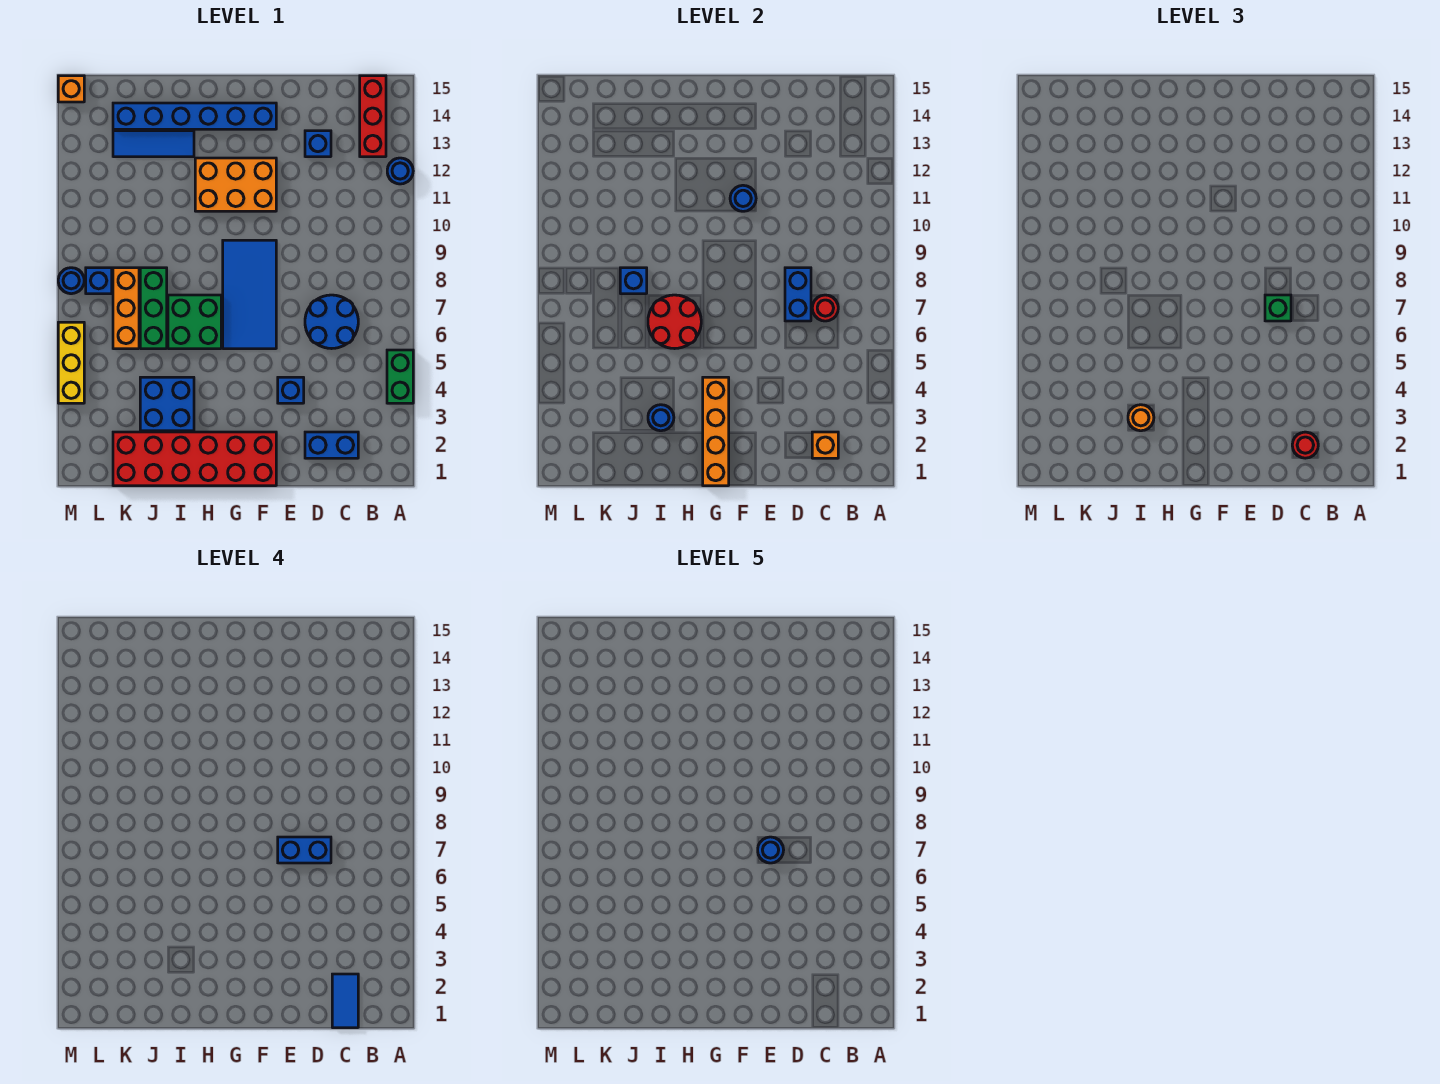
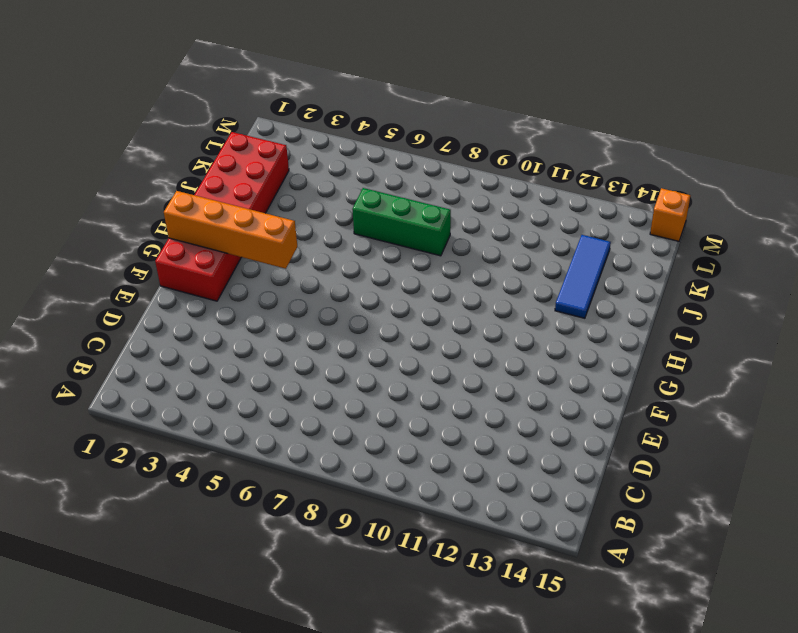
none -> green 1x2 brick [387,350,413,403]
none -> blue 1x1 round brick [387,158,413,184]
none -> red 1x3 brick [360,76,386,157]
none -> blue 1x2 brick [305,432,358,458]

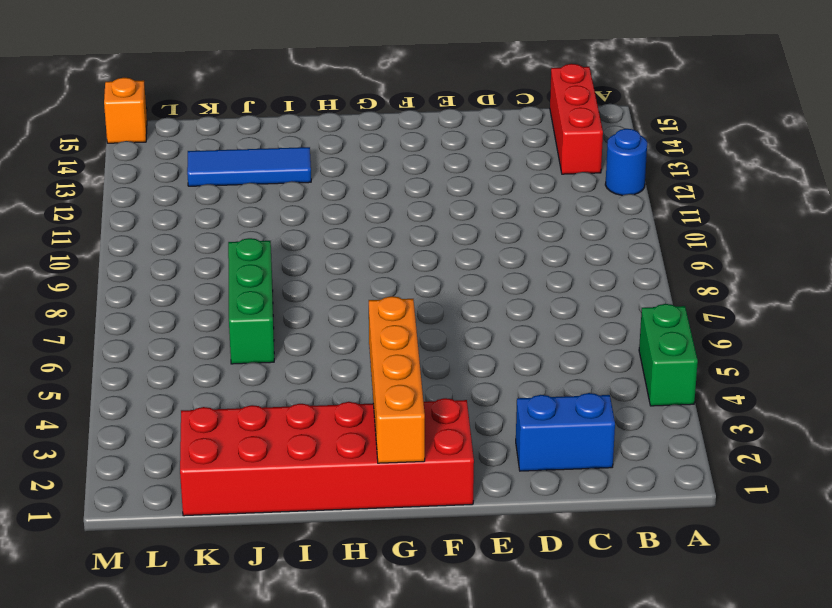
none -> blue 2x2 round brick [305,295,358,349]
none -> blue 1x1 brick [305,131,331,157]
none -> blue 1x1 brick [278,377,304,403]
none -> blue 2x4 tile [223,240,276,349]

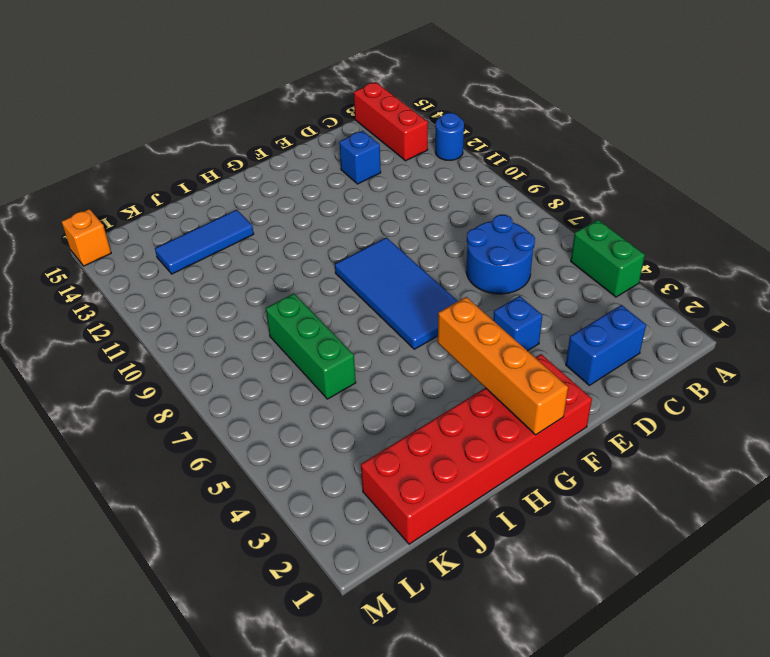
none -> orange 2x3 brick [195,158,276,211]
none -> blue 1x6 brick [113,103,276,129]
none -> green 2x2 brick [168,295,221,349]
none -> blue 2x2 brick [140,377,194,431]

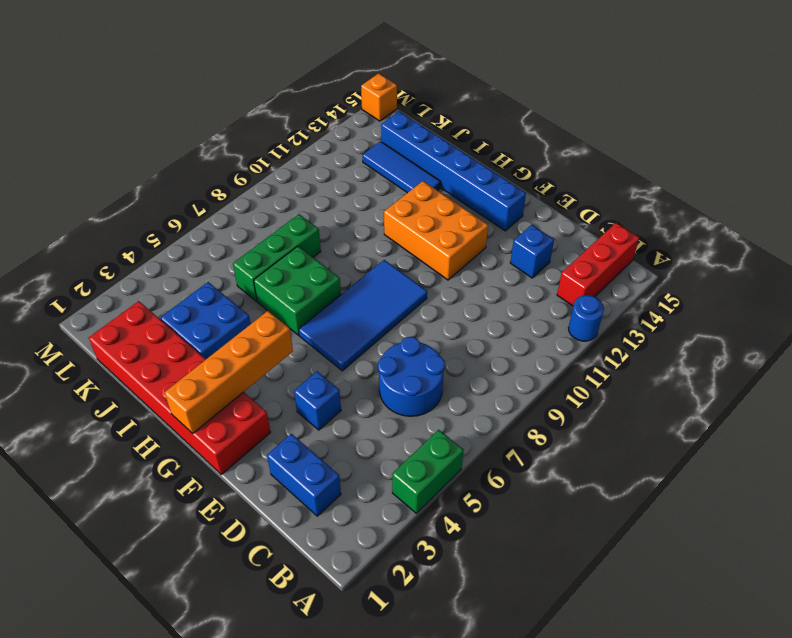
none -> orange 1x3 brick [113,268,139,349]
none -> blue 1x1 brick [86,268,112,294]
none -> yellow 1x3 brick [58,322,84,403]
none -> blue 1x1 round brick [58,268,84,294]

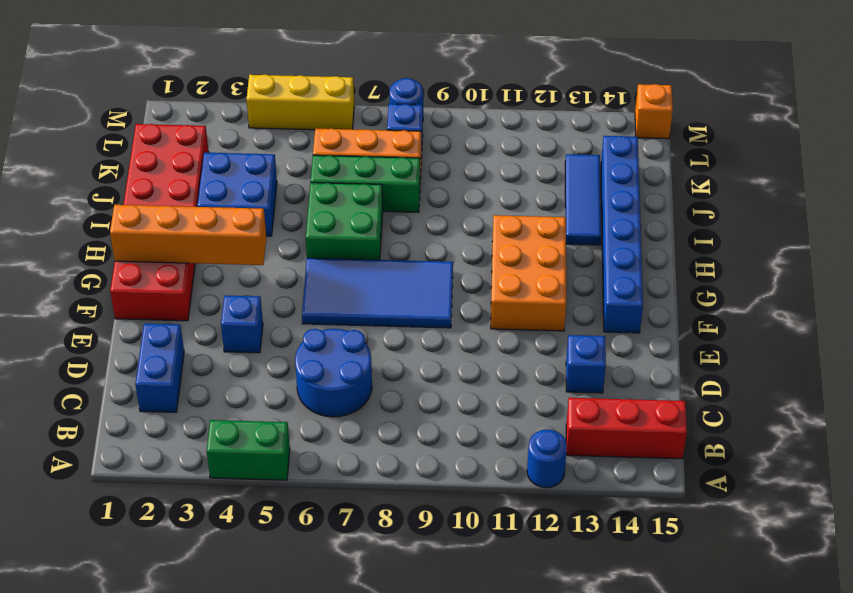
none -> orange 1x1 brick [812,432,838,458]
none -> red 1x1 round brick [812,295,838,321]
none -> blue 1x2 brick [785,268,811,321]
none -> blue 1x1 round brick [730,185,756,211]

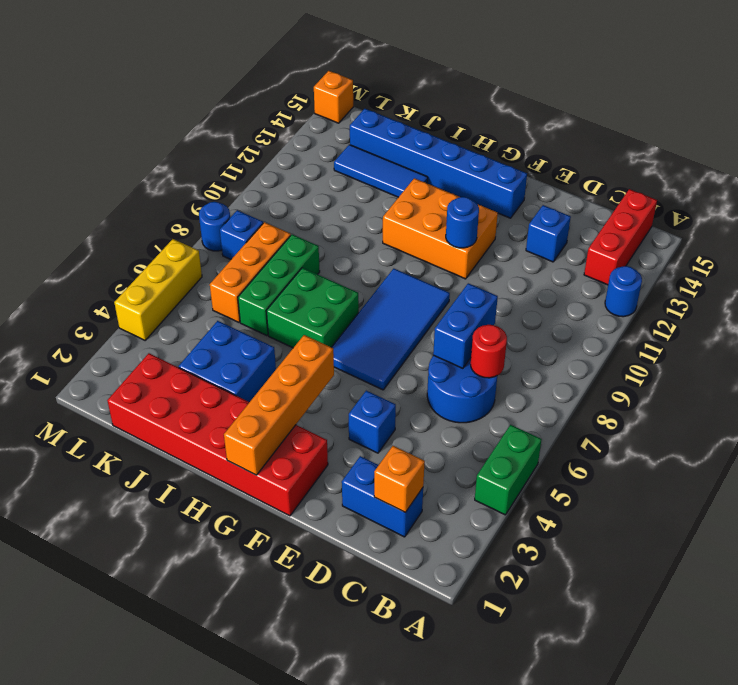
none -> red 2x2 round brick [648,295,701,349]
none -> blue 1x1 round brick [648,405,674,431]
none -> blue 1x1 brick [620,268,647,294]
none -> red 1x1 round brick [1292,432,1318,458]

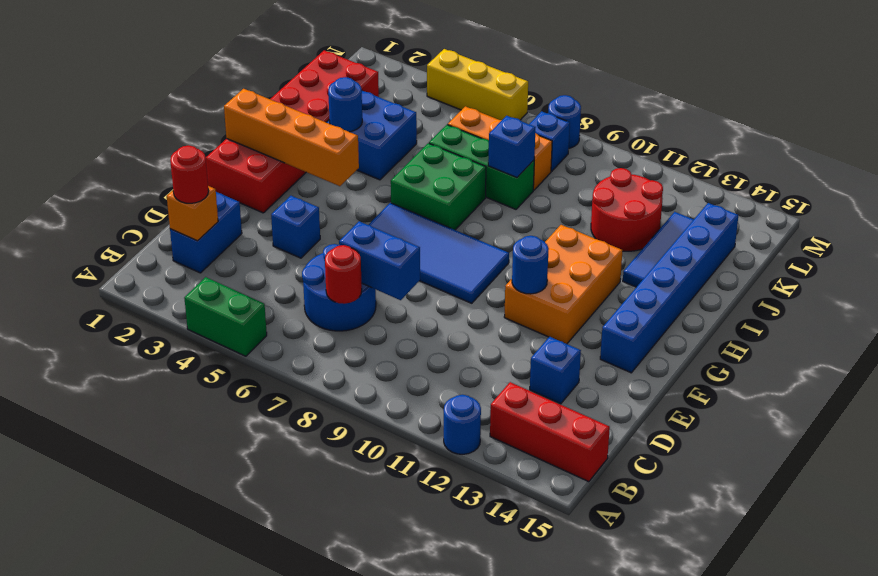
red 2x2 round brick [591,168,663,251] -> red 2x2 round brick moved to [648,295,701,349]
none -> orange 1x1 brick [58,76,84,102]
none -> green 1x1 brick [1265,295,1291,321]
none -> orange 1x1 round brick [1128,405,1154,431]
none -> blue 1x2 tile [332,974,358,1028]

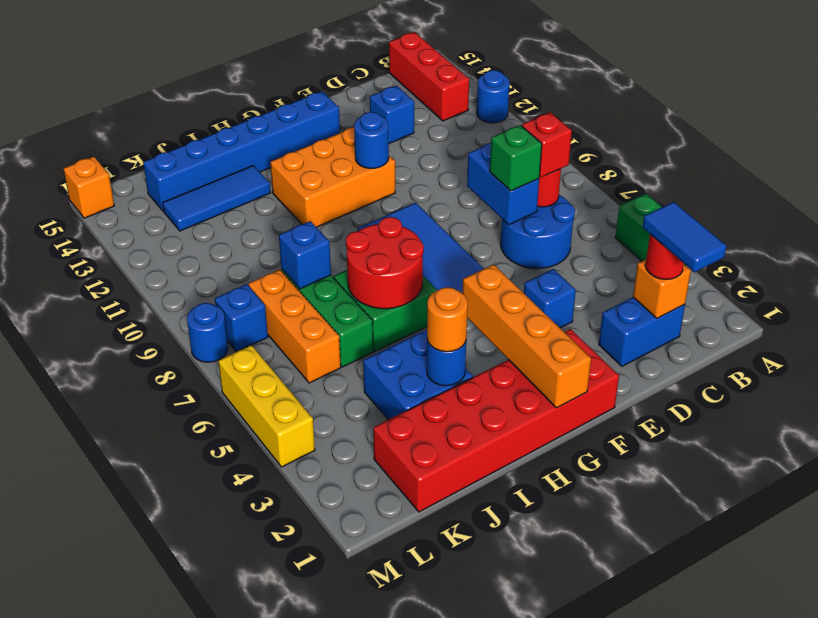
red 1x1 brick [522,112,572,177] -> none
none -> blue 1x2 brick [278,837,331,863]
none -> blue 1x1 round brick [758,837,784,863]

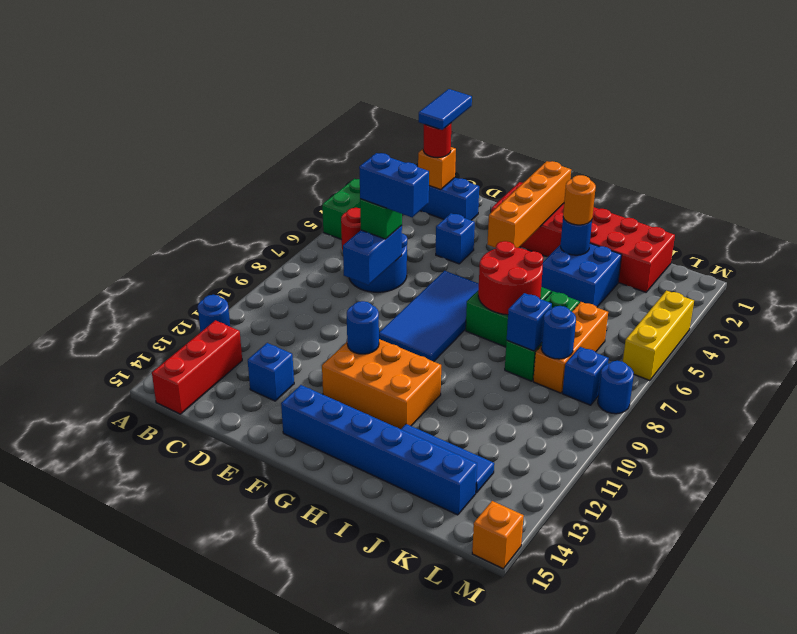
blue 1x1 round brick [541,306,576,359] -> blue 1x1 round brick moved to [758,837,784,863]

